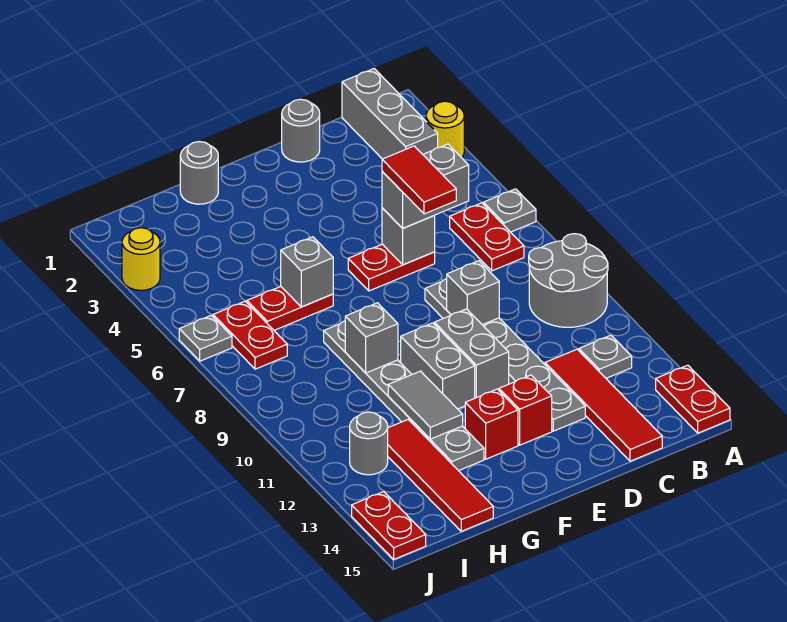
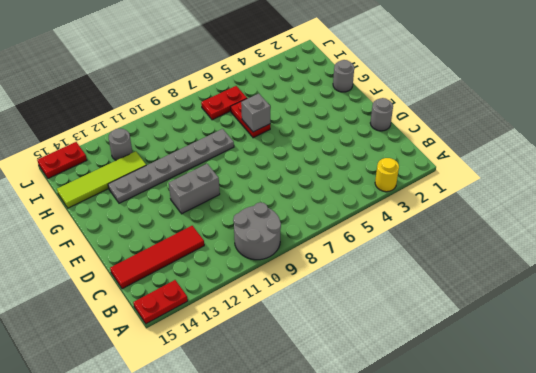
lime 1x4 tile [57,151,146,208] -> red 1x4 tile [388,420,493,531]
none -> grey 1x1 plate [483,189,536,232]
none -> grey 1x3 brick [342,69,438,159]
none -> red 1x2 plate [450,203,524,271]
none -> grey 1x1 plate [579,335,632,378]

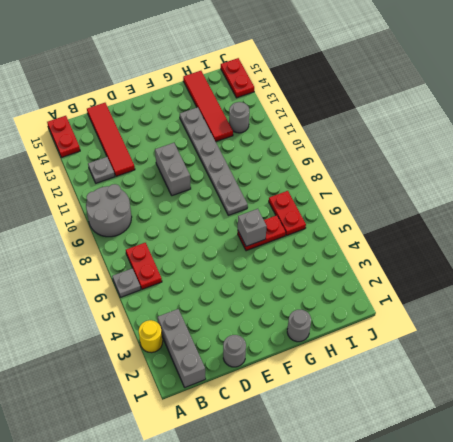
none -> red 1x2 plate [348,244,435,291]
none -> grey 1x6 plate [425,279,585,431]
none -> red 1x1 brick [499,375,552,445]
none -> grey 1x2 brick [401,323,475,409]

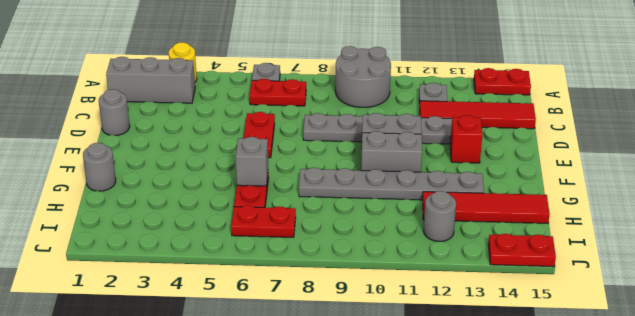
none -> red 1x1 brick [465,389,518,459]
none -> yellow 1x1 round brick [122,228,160,290]
none -> grey 1x1 plate [179,315,232,361]
none -> grey 1x1 brick [382,208,435,265]

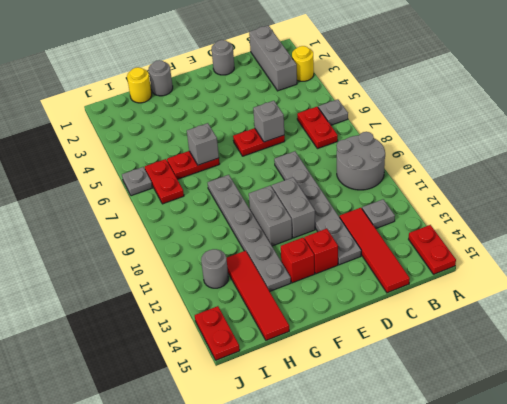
yellow 1x1 round brick [127,67,152,103] -> yellow 1x1 round brick moved to [122,228,160,290]
none -> grey 1x1 brick [447,261,499,325]
none -> grey 1x1 brick [345,303,398,373]
none -> grey 1x2 tile [388,371,463,439]
none -> grey 1x2 brick [382,144,469,228]

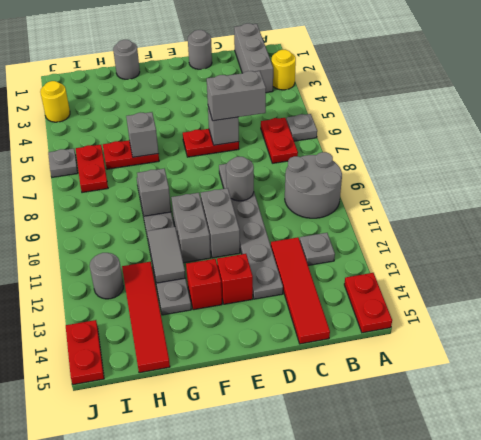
grey 1x1 round brick [226,157,254,201] -> grey 1x1 brick [447,261,499,325]
none -> red 1x2 tile [382,146,456,214]

